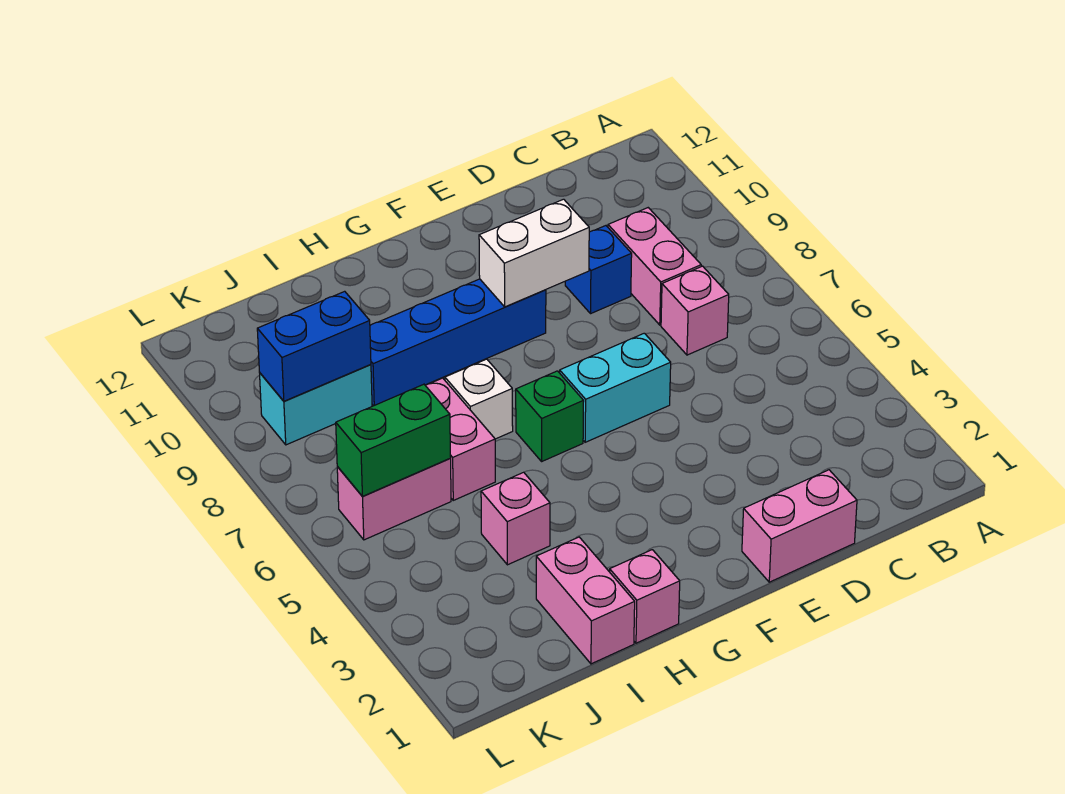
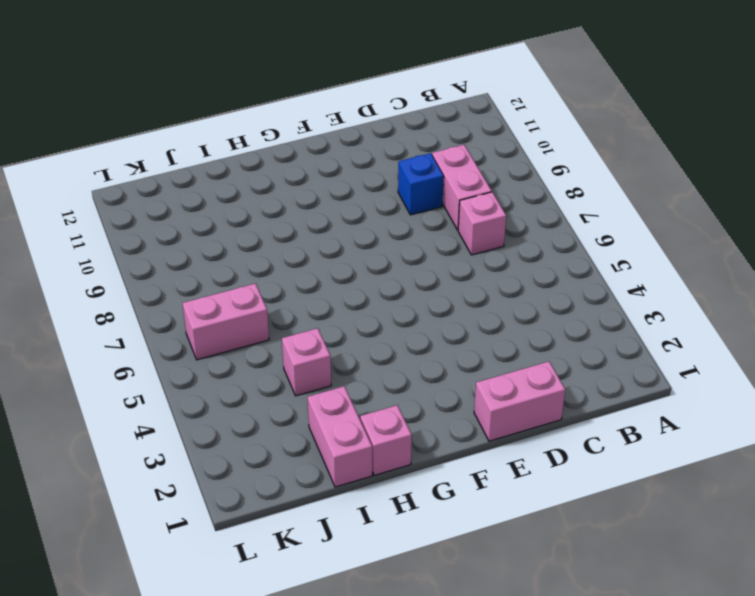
none -> cyan 1x2 brick [560,333,671,442]
none -> blue 1x4 brick [370,279,546,406]
none -> green 1x1 brick [516,371,584,461]

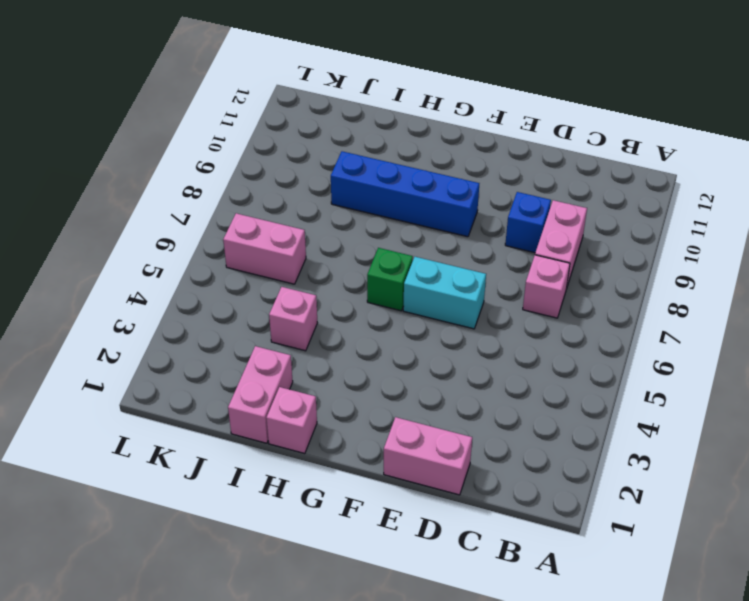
none -> white 1x1 brick [445,359,513,439]
none -> pink 1x2 brick [425,378,495,500]
none -> cyan 1x2 brick [260,365,372,445]

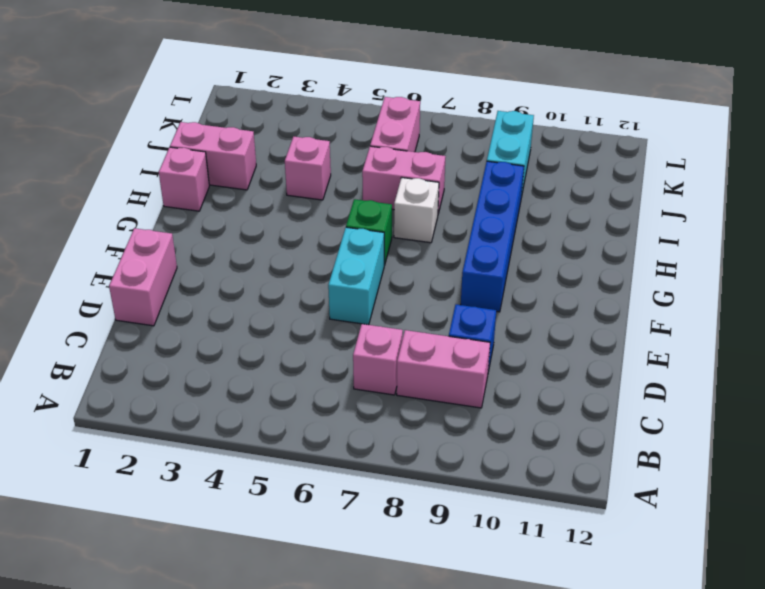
none -> white 1x2 brick [479,199,589,307]
none -> green 1x2 brick [336,384,451,496]
none -> blue 1x2 brick [257,291,371,401]

